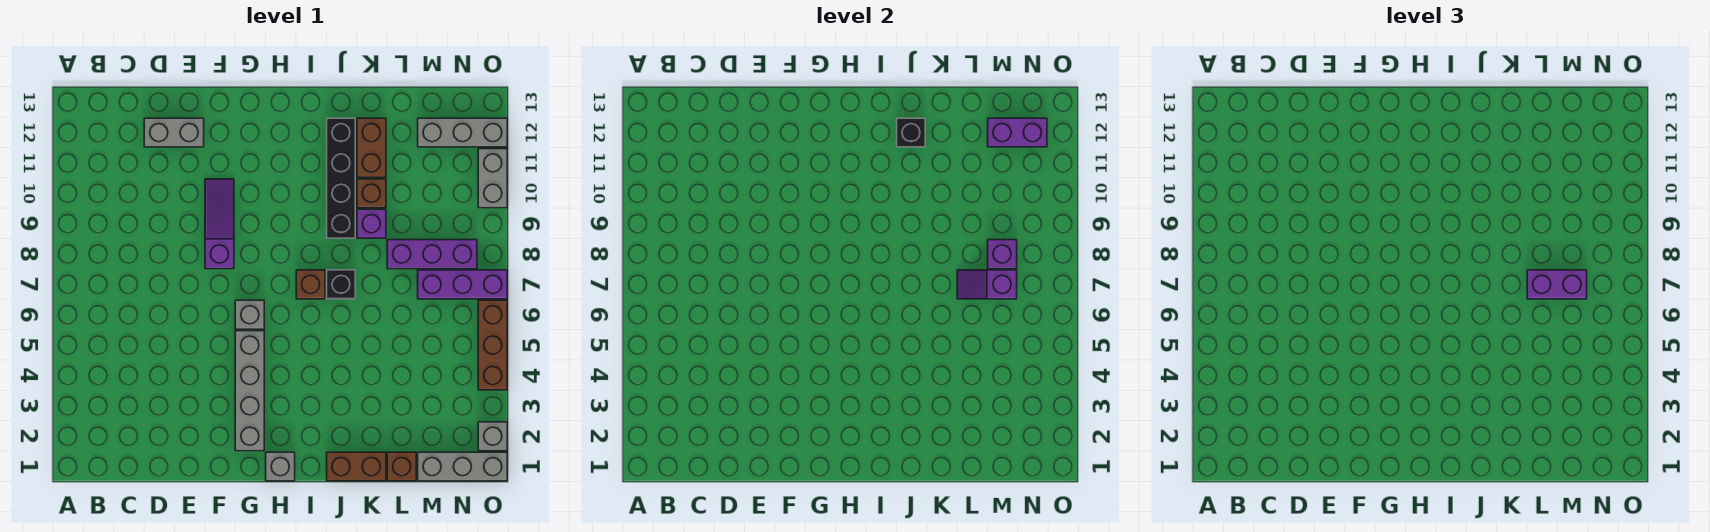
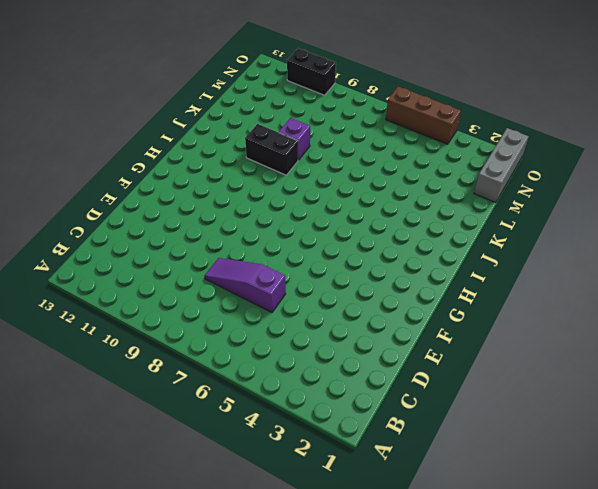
purple 1x3 slope [204,258,286,312] -> purple 1x3 slope moved to [205,179,234,269]
black 1x2 brick [245,124,298,175] -> black 1x4 brick [327,118,355,238]
black 1x2 brick [287,48,336,95] -> grey 1x2 brick [478,149,507,208]
none -> grey 1x2 brick [144,118,204,147]
none -> grey 1x4 brick [235,331,264,451]
none -> grey 1x1 brick [235,300,264,329]

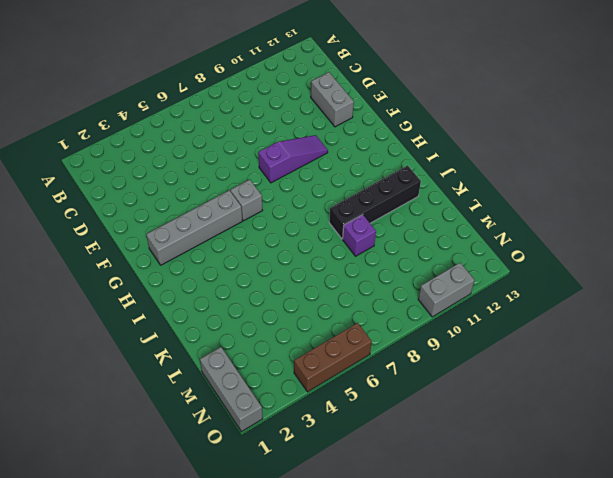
none -> grey 1x1 brick [266,452,295,481]
none -> brown 1x1 brick [296,270,325,299]
none -> brown 1x2 brick [327,452,386,481]

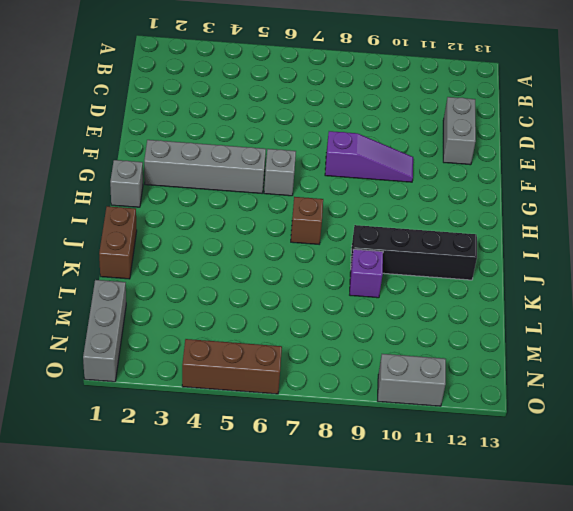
none -> black 1x1 brick [327,270,355,299]
none -> brown 1x1 brick [357,179,386,208]
none -> brown 1x2 brick [357,118,386,177]

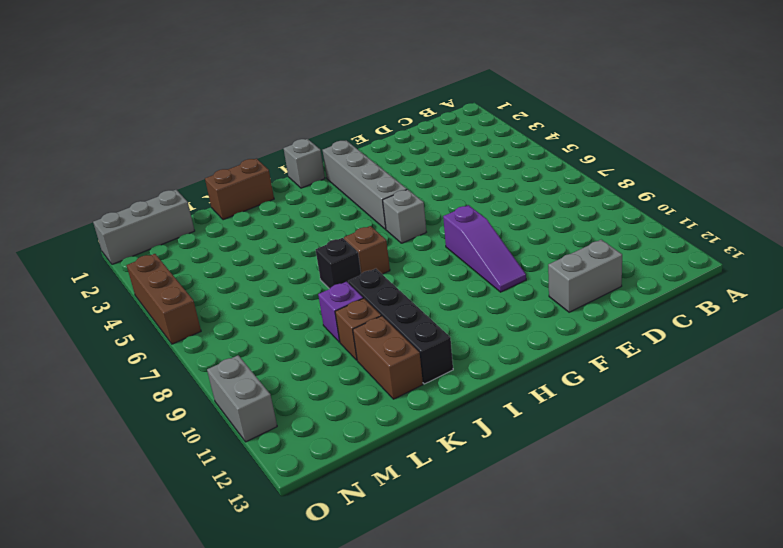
none -> brown 1x1 brick [387,452,416,481]
none -> purple 1x3 brick [387,240,477,269]
none -> purple 1x3 brick [418,270,507,299]

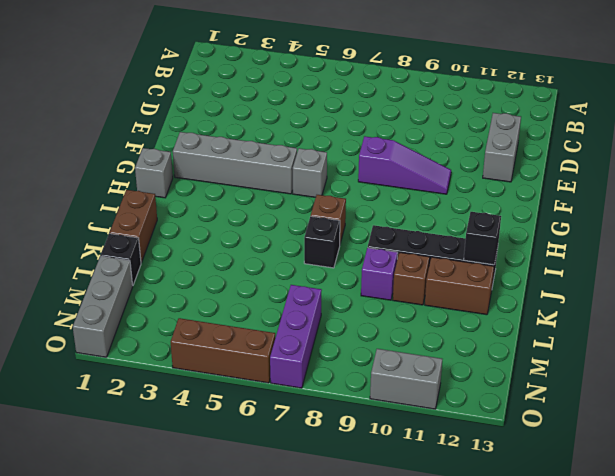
black 1x1 brick [101,233,141,285] -> brown 1x1 brick [387,452,416,481]
none -> purple 1x3 brick [387,240,477,269]
none -> grey 1x3 brick [418,118,507,147]
none -> grey 1x1 brick [478,422,507,451]

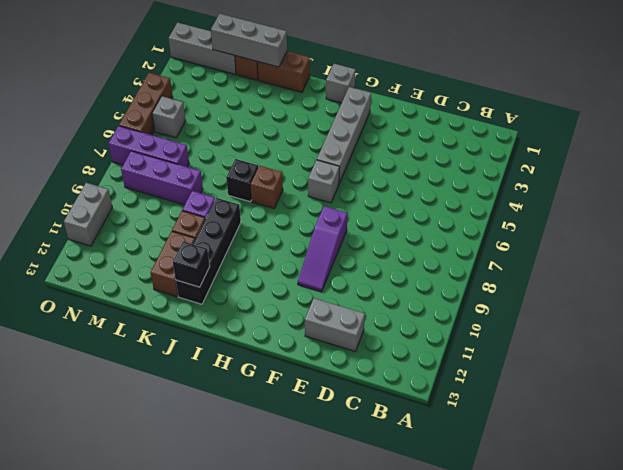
grey 1x3 brick [211,14,287,67] -> grey 1x3 brick moved to [418,118,507,147]
grey 1x1 brick [152,96,186,138] -> grey 1x1 brick moved to [478,422,507,451]
none -> purple 1x2 slope [957,270,1017,299]
none -> purple 1x1 brick [988,240,1017,269]
none -> purple 1x2 brick [988,118,1047,147]

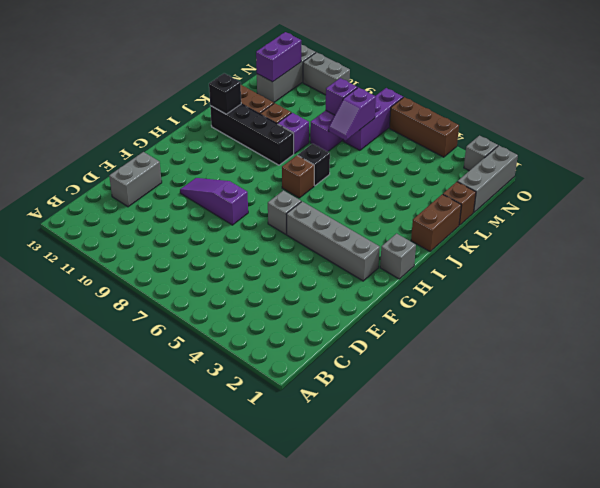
none -> purple 1x2 brick [1527,270,1587,299]

